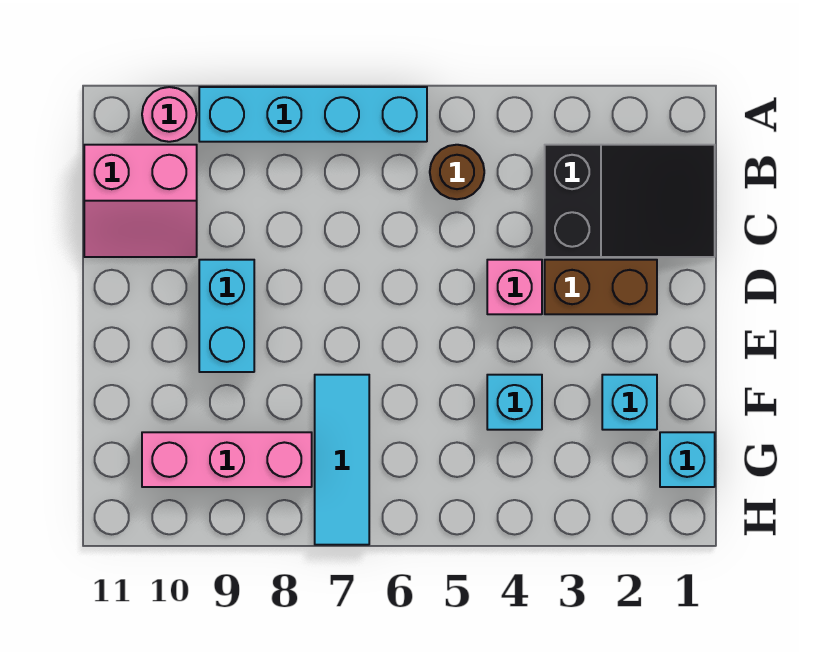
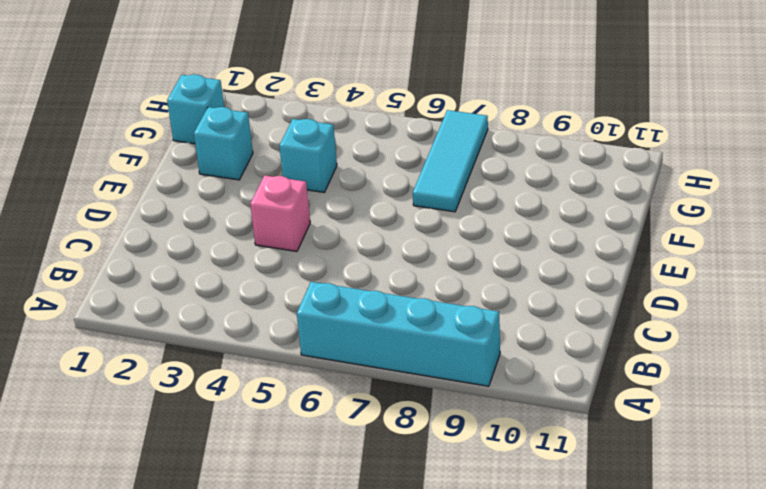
none -> pink 1x1 round brick [142,87,197,142]
none -> black 2x3 slope [545,145,715,257]
none -> brown 1x1 round brick [430,145,484,199]

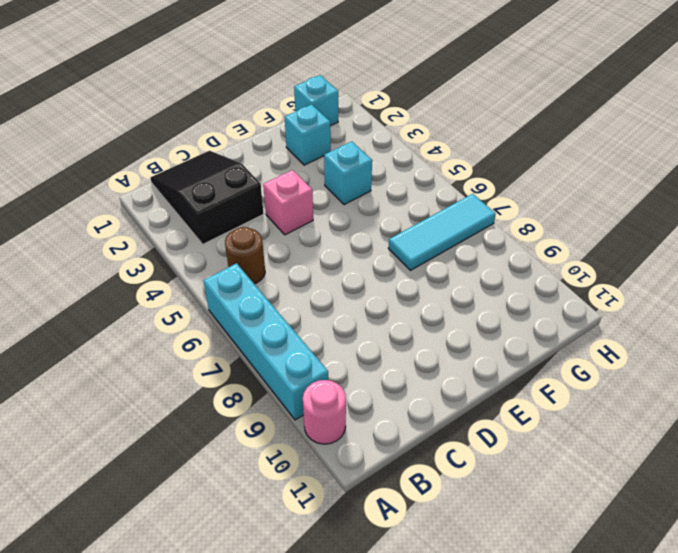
none -> pink 2x2 slope [84,145,197,257]
none -> brown 1x2 brick [545,260,657,314]
none -> cyan 1x2 brick [199,260,254,372]

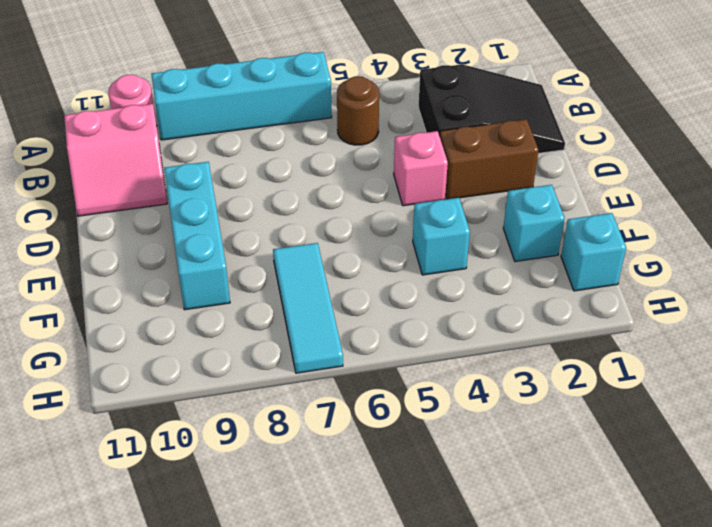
cyan 1x3 brick [164,162,230,310] -> cyan 1x2 brick [199,260,254,372]
none -> pink 1x3 brick [142,432,312,487]

